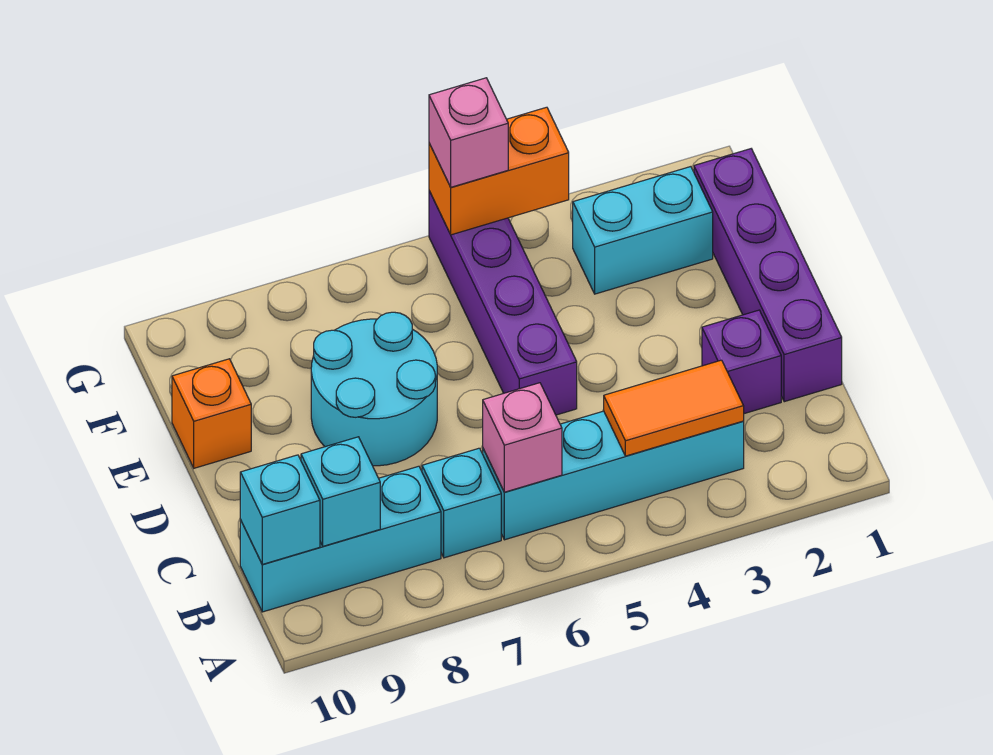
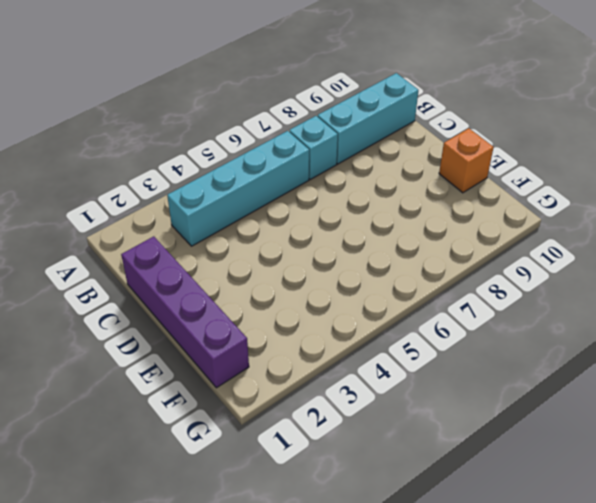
none -> purple 1x1 brick [702,310,781,414]
none -> purple 1x4 brick [429,191,577,415]
none -> cyan 2x2 round brick [311,312,437,466]

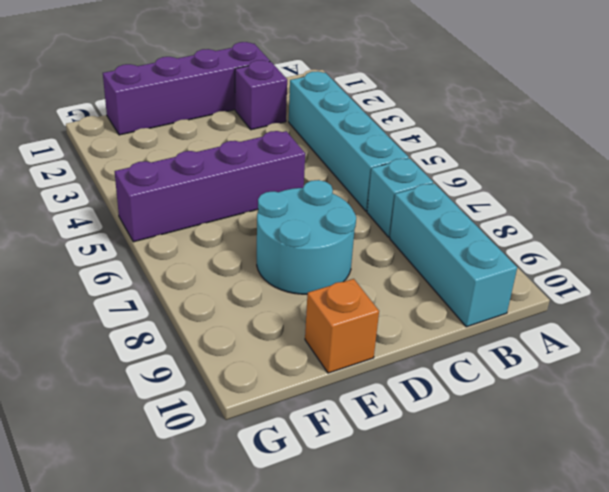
none -> cyan 1x2 brick [573,167,713,294]
none -> orange 1x2 tile [604,360,744,456]
none -> pink 1x1 brick [483,383,562,492]

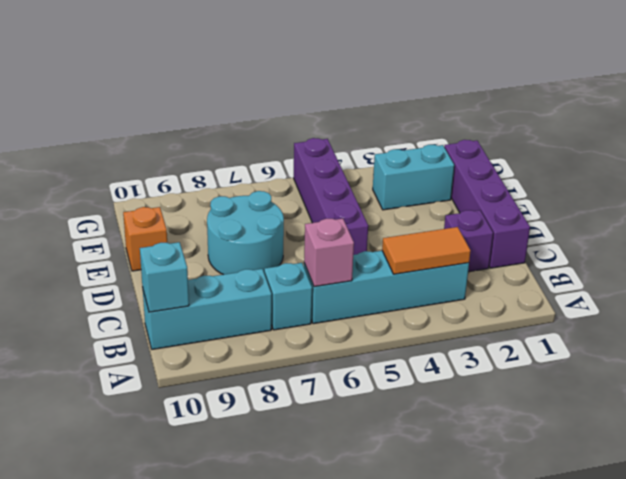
none -> cyan 1x1 brick [301,437,380,546]
none -> orange 1x2 brick [429,107,569,235]
none -> pink 1x1 brick [429,78,508,187]

